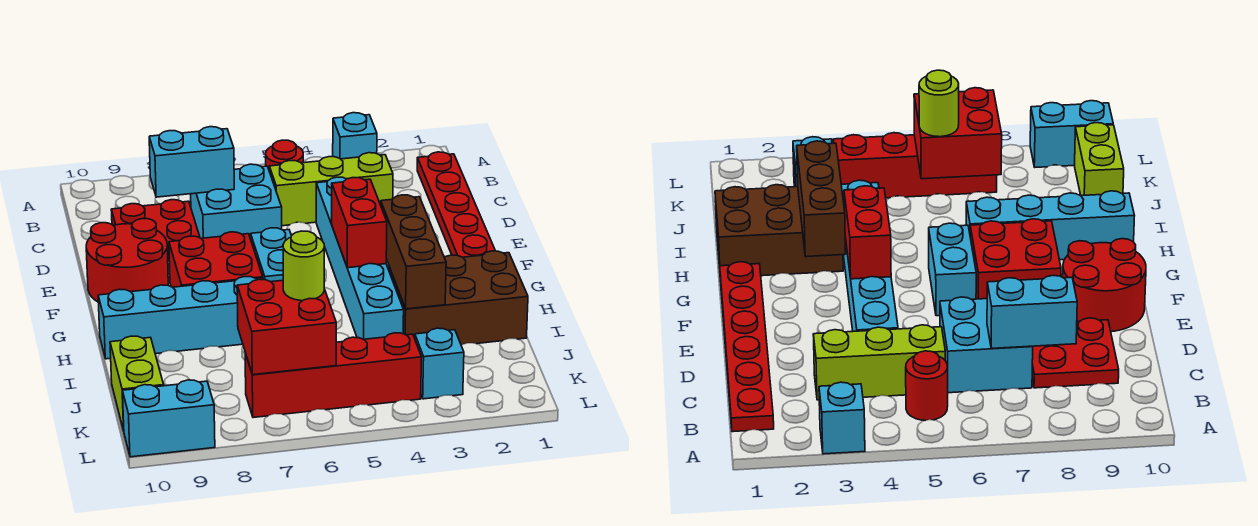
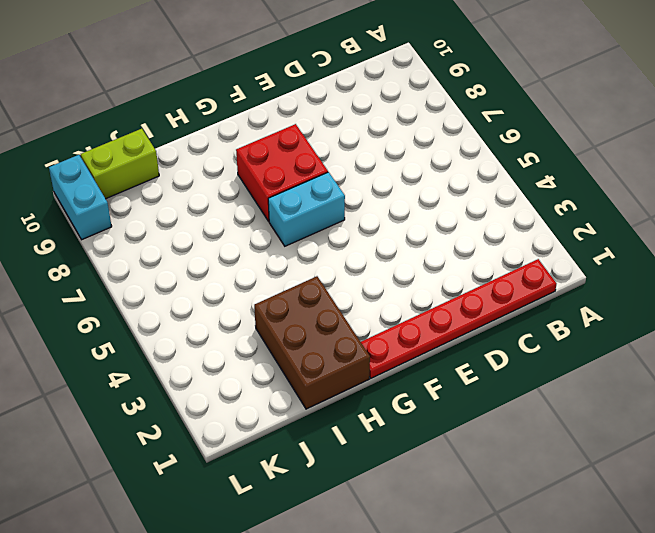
none -> cyan 1x1 brick [333,113,377,159]
none -> red 1x1 round brick [266,140,303,169]
none -> lime 1x3 brick [269,153,393,226]

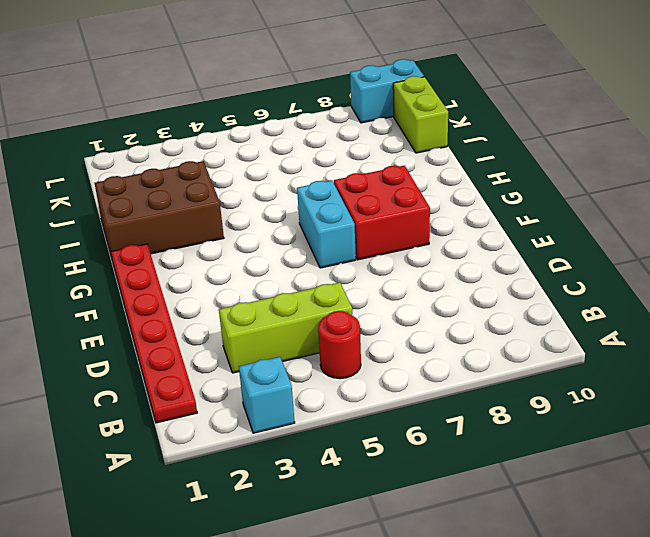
none -> cyan 2x2 brick [191,164,282,239]
none -> red 2x2 plate [111,200,200,259]
none -> cyan 1x6 brick [316,177,404,339]

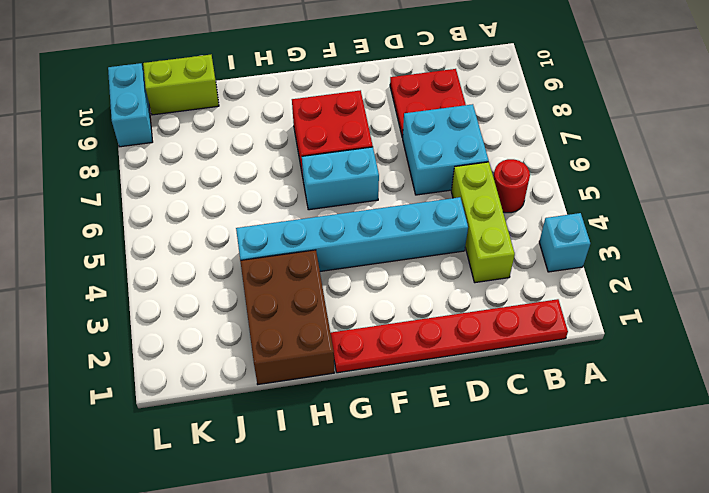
none -> red 2x2 round brick [86,219,168,302]
none -> cyan 1x4 brick [98,276,264,359]
none -> cyan 1x1 brick [415,328,464,399]

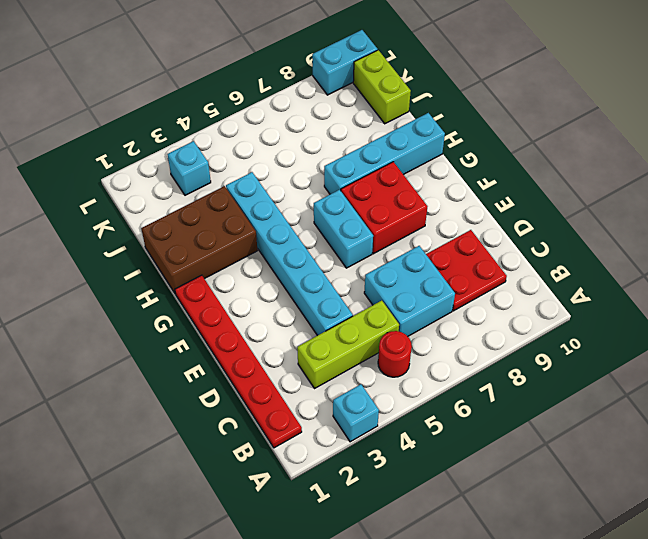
none -> red 2x2 round brick [86,219,168,302]
none -> red 1x4 brick [245,333,422,418]
none -> cyan 1x2 brick [149,127,234,197]

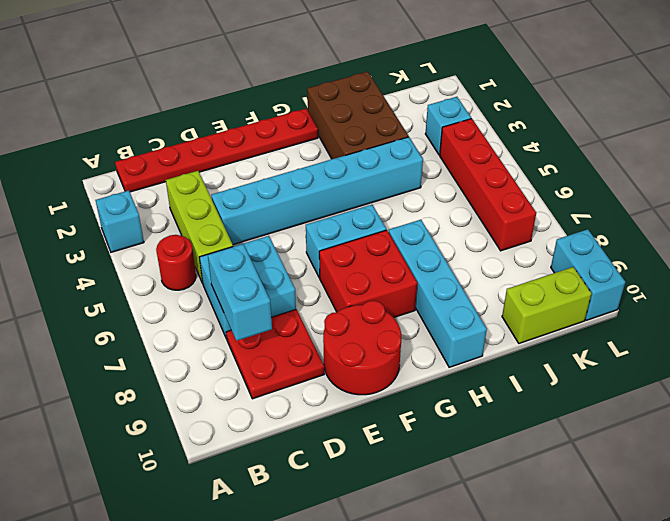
none -> red 1x2 brick [332,178,387,268]
none -> brown 1x3 brick [381,195,446,309]
none -> red 2x2 brick [237,279,336,375]

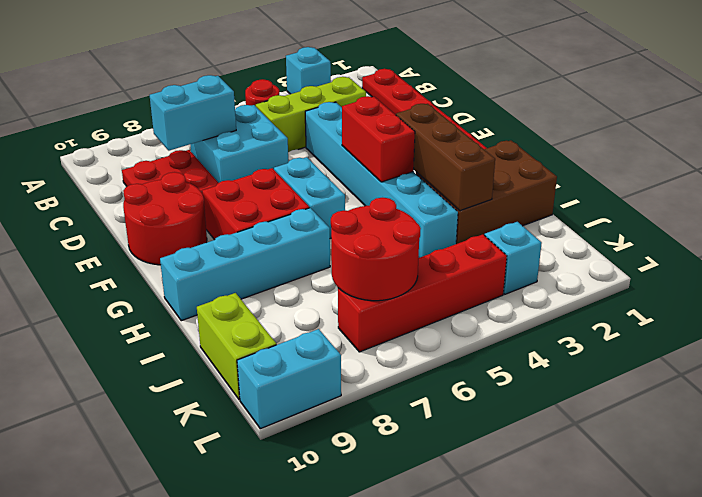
red 2x2 round brick [331,198,421,301] -> red 2x2 brick [237,279,336,375]
none -> lime 1x1 round brick [283,231,324,301]

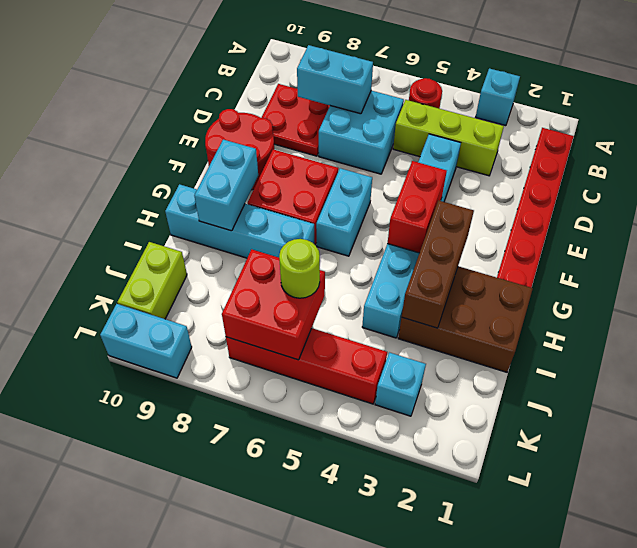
cyan 1x2 brick [194,140,258,231] -> none

